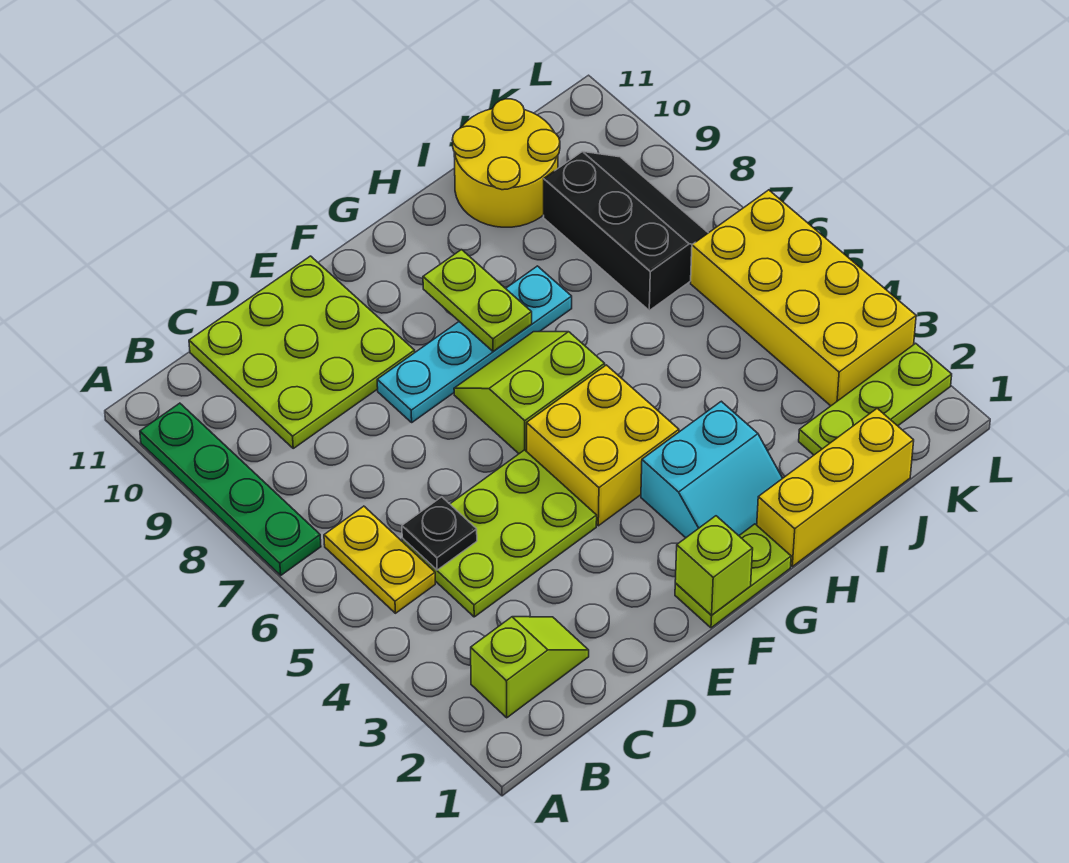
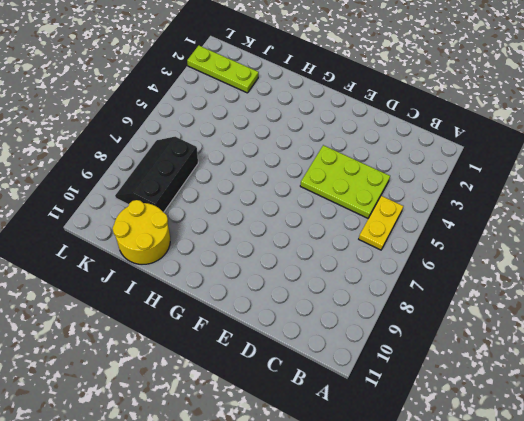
none -> green 1x4 plate [140,403,321,575]
none -> lime 1x2 slope [471,617,589,718]
none -> lime 3x3 plate [189,256,415,448]

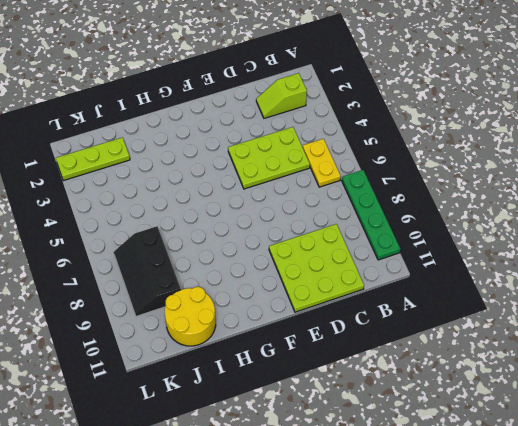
none -> cyan 1x4 plate [377,266,572,422]
none -> lime 1x2 plate [675,524,791,628]
none -> yellow 2x2 brick [527,365,679,526]

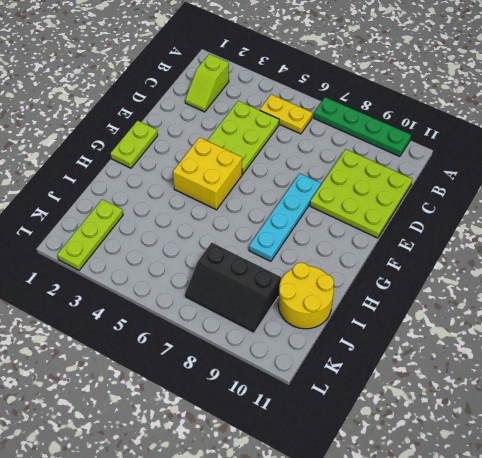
none -> lime 2x2 slope [454,332,605,454]
none -> cyan 2x2 slope [641,401,783,538]
none -> yellow 1x3 brick [757,408,914,567]

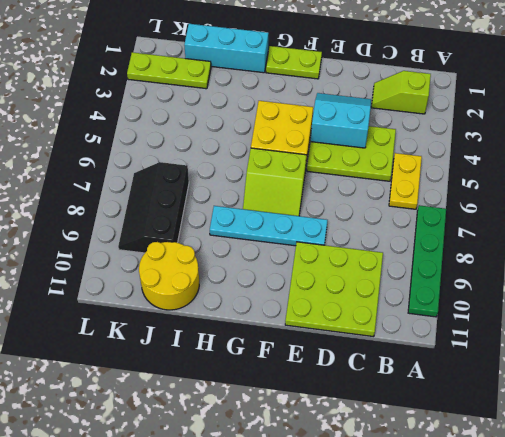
cyan 2x2 slope [311,93,371,148] -> cyan 2x2 slope moved to [641,401,783,538]
cyan 1x3 brick [184,24,269,73] -> yellow 1x3 brick [757,408,914,567]
none -> yellow 2x4 brick [691,190,916,406]
none -> black 1x1 plate [402,497,477,570]
none -> lime 1x1 brick [675,516,753,615]

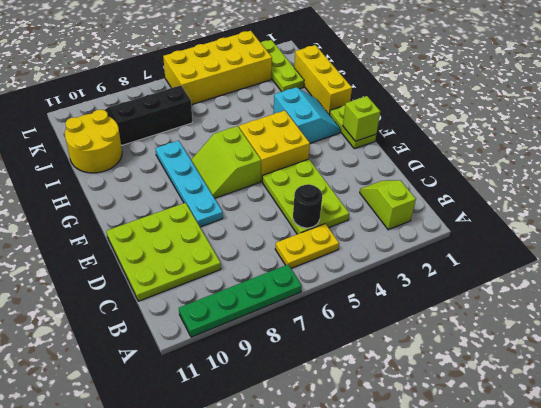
black 1x1 round brick [293,184,322,228] -> black 1x1 plate [402,497,477,570]
none -> lime 1x2 plate [423,250,532,352]

